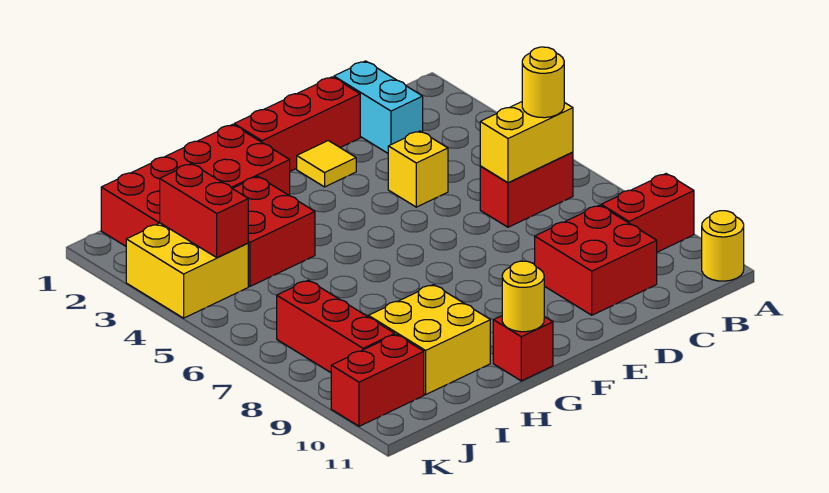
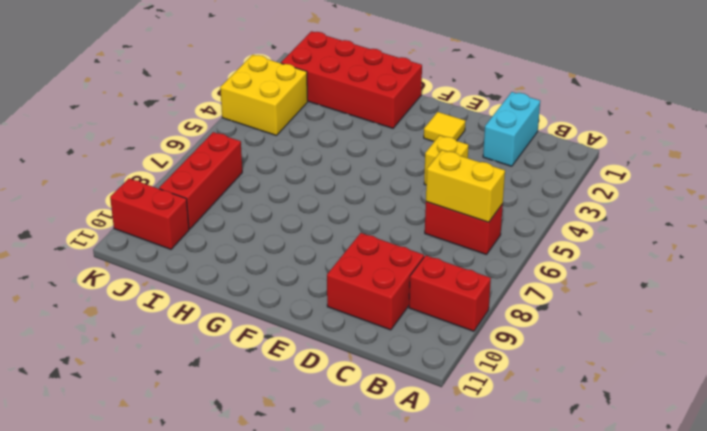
none -> yellow 1x1 round brick [702,211,744,281]
none -> red 1x3 brick [234,77,360,171]
none -> red 1x1 brick [493,316,553,381]

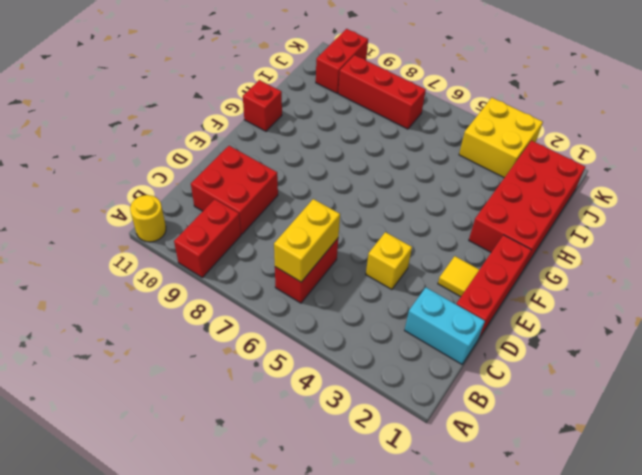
none -> red 2x2 brick [232,176,315,286]
none -> yellow 2x2 brick [368,285,490,395]
none -> yellow 1x1 round brick [502,261,544,332]

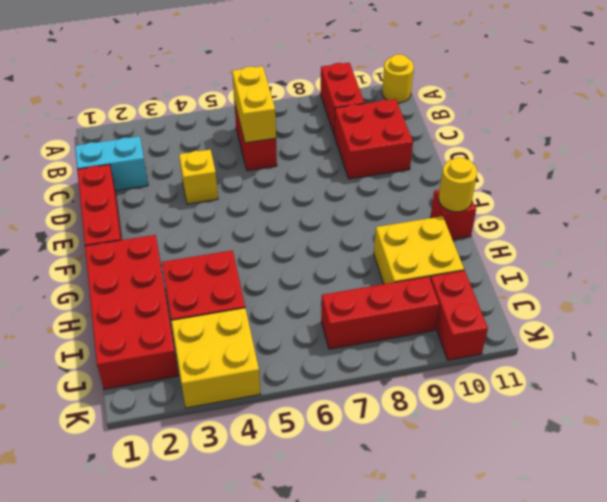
none -> yellow 1x1 tile [297,141,356,187]
none -> red 1x2 brick [160,163,248,258]
none -> yellow 1x1 round brick [522,47,564,118]

